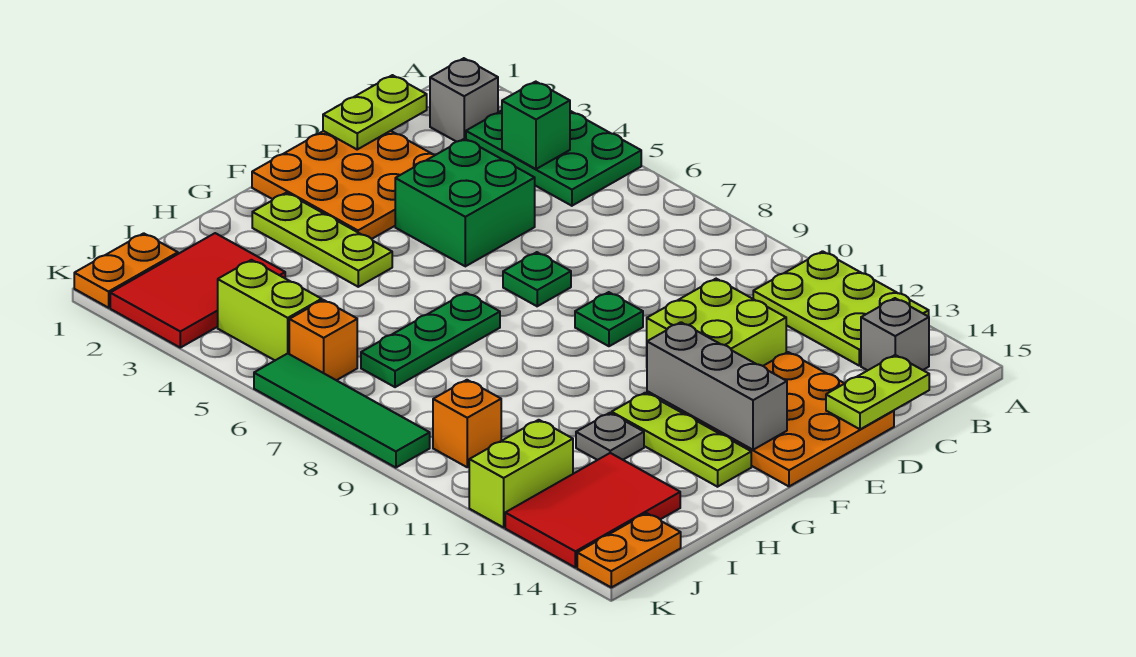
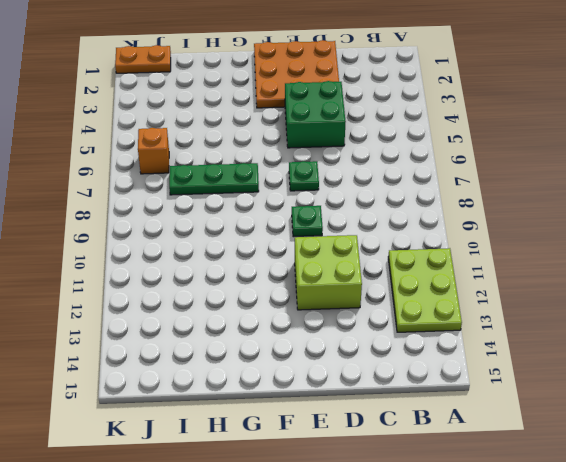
none -> green 2x3 plate [466,111,641,206]
none -> grey 1x1 brick [430,58,498,142]
none -> grey 1x1 brick [861,298,929,370]

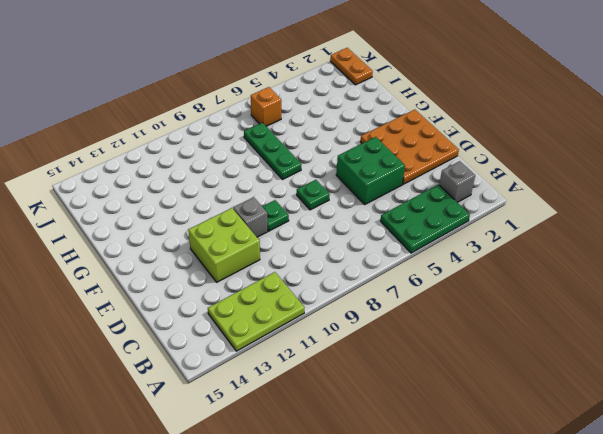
grey 1x1 brick [233,197,268,237] -> grey 1x1 brick moved to [861,298,929,370]
none -> orange 3x3 plate [683,352,894,486]
none -> lime 1x3 plate [252,193,392,287]
none -> lime 1x3 plate [612,393,751,487]

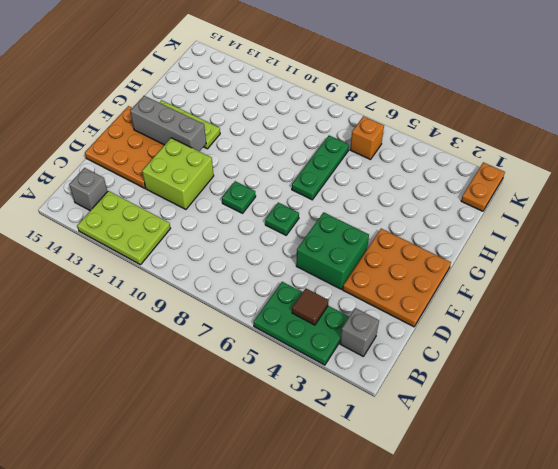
brown 1x1 tile [292,289,329,325] -> green 1x1 brick [502,82,570,169]
none -> lime 1x3 plate [252,193,392,287]
none -> grey 1x1 plate [576,413,644,460]
none -> red 2x3 tile [110,233,285,348]

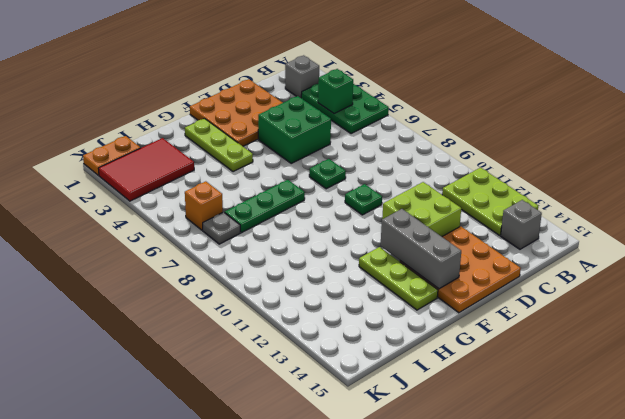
grey 1x1 plate [203,212,240,244] -> grey 1x1 plate moved to [576,413,644,460]
none -> red 2x3 tile [505,453,680,568]
none -> lime 1x2 brick [218,260,322,360]
none -> orange 1x1 brick [433,380,501,467]

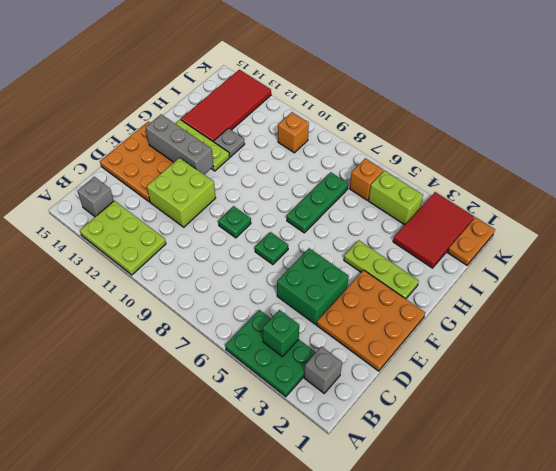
red 2x4 tile [181,70,271,142] -> red 2x3 tile [505,453,680,568]
none -> lime 1x2 brick [469,420,573,527]
none -> orange 1x2 plate [577,513,681,587]
none -> green 1x4 tile [254,354,430,468]

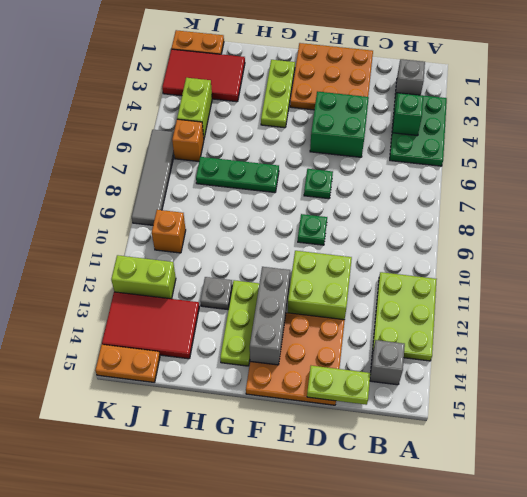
grey 1x4 tile [132,130,174,225] -> green 1x4 tile [254,354,430,468]
none -> lime 1x2 plate [323,75,427,149]

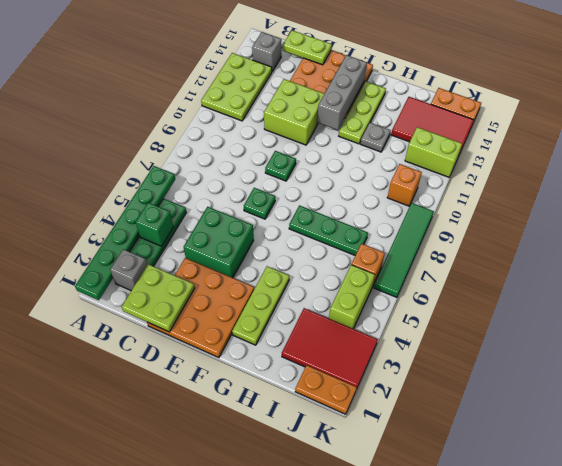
green 1x6 plate [75,166,175,300] -> none
lime 2x2 plate [122,264,195,332] -> lime 1x2 plate [323,75,427,149]

